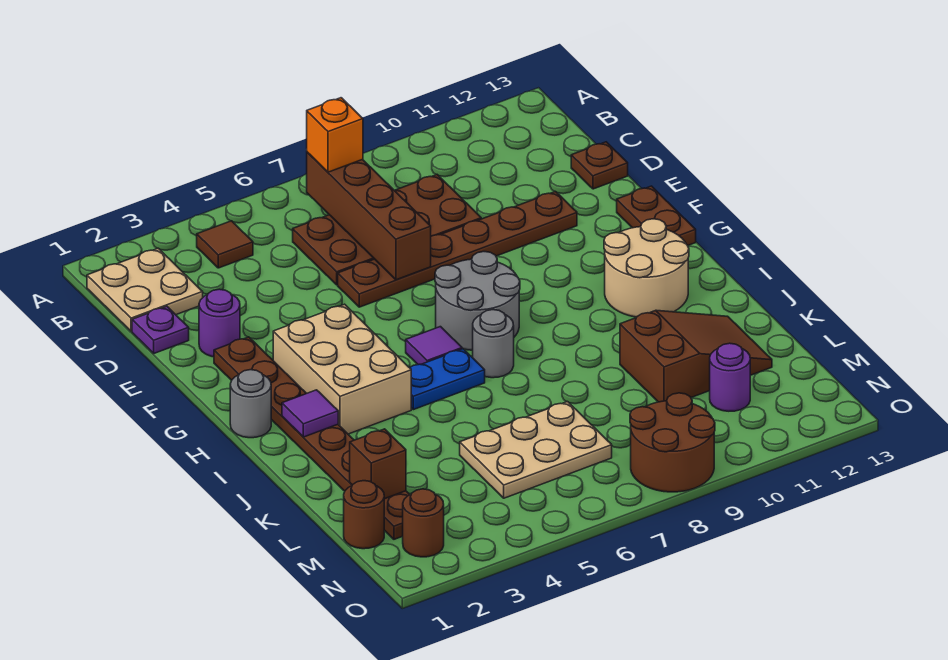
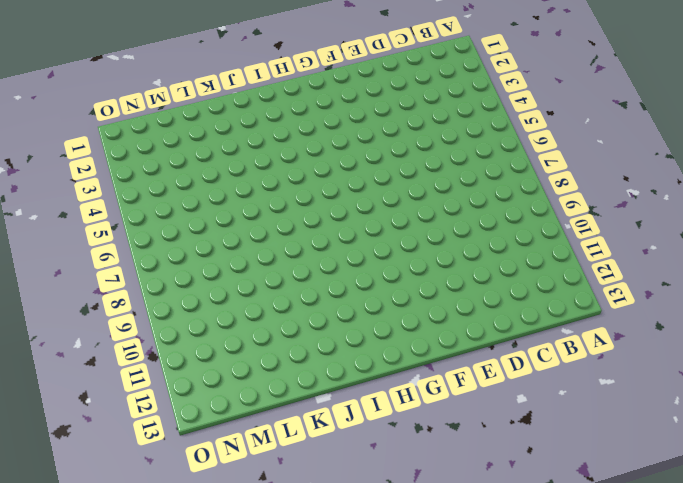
none -> tan 2x2 plate [87,248,203,331]
none -> brown 1x1 tile [197,221,253,268]
none -> brown 2x4 plate [293,175,481,285]

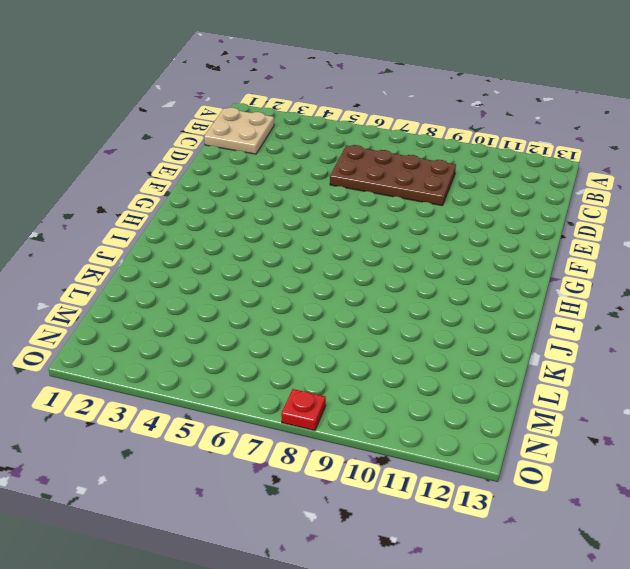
red 1x1 plate [281,389,326,431] -> brown 2x2 round brick [630,393,715,492]
none -> brown 1x1 tile [197,221,253,268]
none -> purple 1x1 plate [132,306,189,353]
none -> brown 1x1 plate [571,142,628,189]

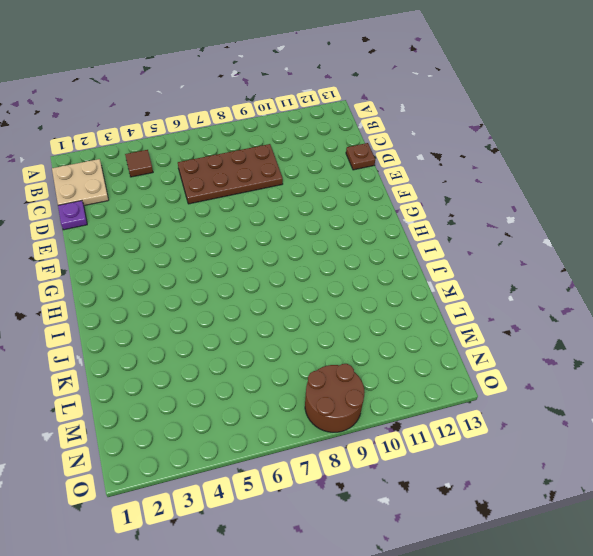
none -> purple 1x1 round brick [199,289,240,357]
none -> brown 1x6 plate [338,192,577,307]
none -> brown 1x8 plate [214,337,410,539]

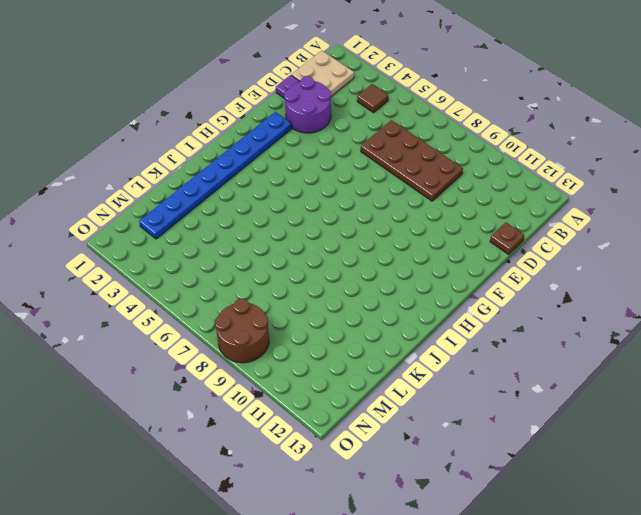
purple 2x2 round brick [284,77,331,133] -> purple 1x1 round brick [199,289,240,357]
blue 1x8 plate [139,112,292,239] -> brown 1x8 plate [214,337,410,539]
none -> brown 1x6 plate [338,192,577,307]
none -> brown 1x2 plate [617,186,696,246]
none -> tan 2x3 brick [273,304,411,434]

